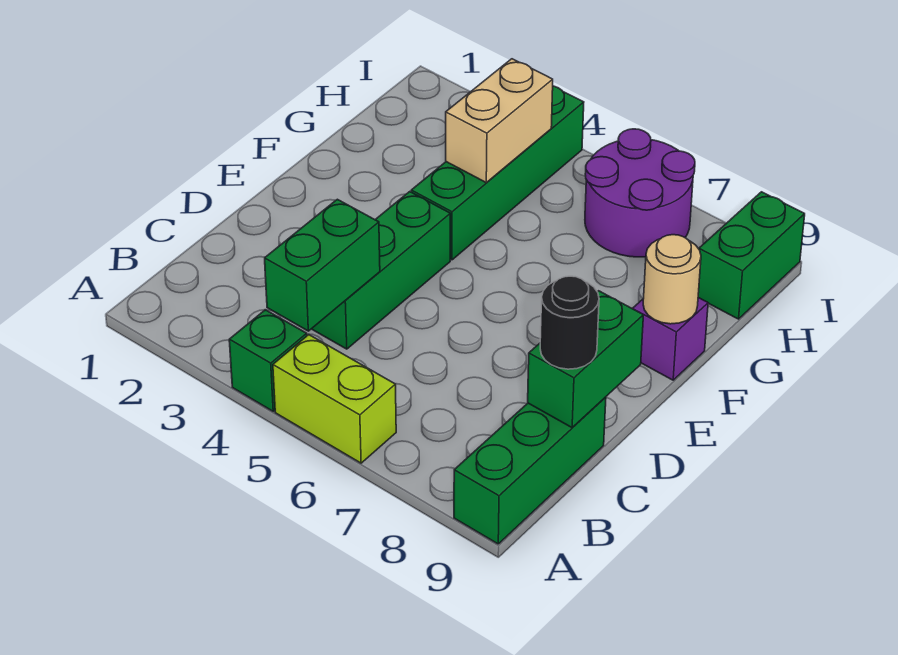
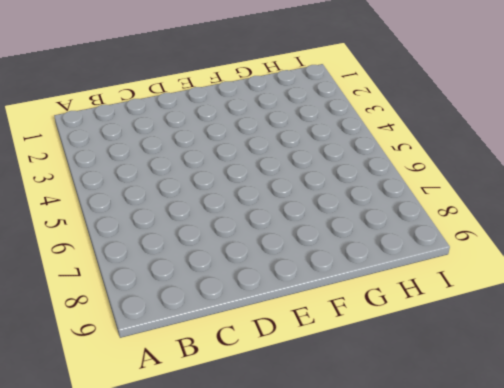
none -> green 1x1 brick [229,310,307,411]
none -> lime 1x2 brick [273,335,396,463]
none -> green 1x3 brick [454,397,606,544]

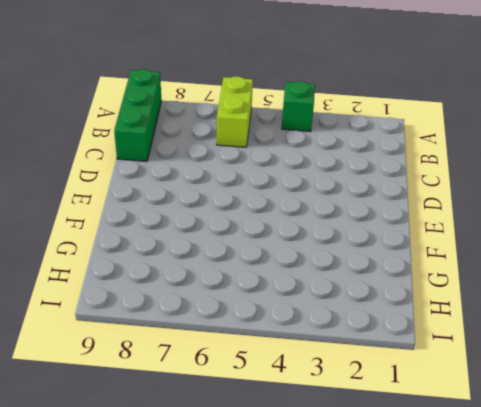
lime 1x2 brick [217,76,253,147] -> lime 1x2 brick turned to [273,335,396,463]
none -> green 1x3 brick [312,192,450,349]
none -> green 1x4 brick [411,86,584,260]
none -> purple 1x1 brick [632,298,708,380]

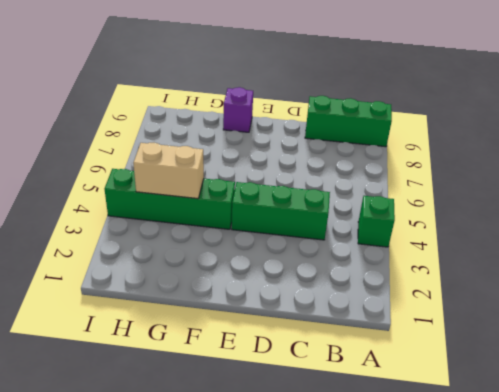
none -> lime 1x2 brick [273,335,396,463]
none -> purple 2x2 round brick [585,129,695,257]
none -> green 1x2 brick [698,192,805,319]

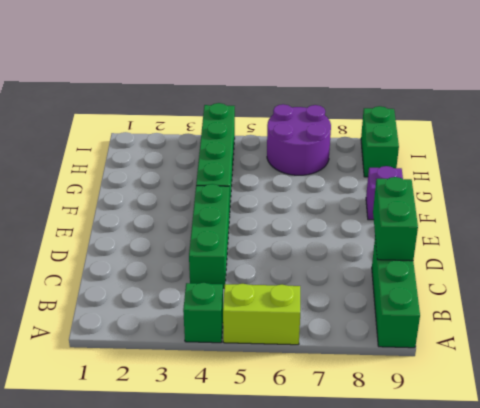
none -> green 1x2 brick [265,199,380,331]
none -> tan 1x1 round brick [643,235,701,324]
none -> tan 1x2 brick [446,59,553,182]

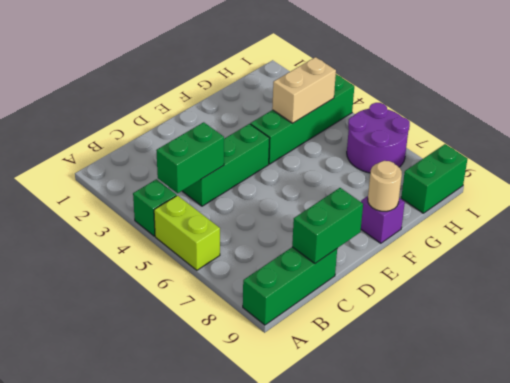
none -> black 1x1 round brick [540,276,599,369]

